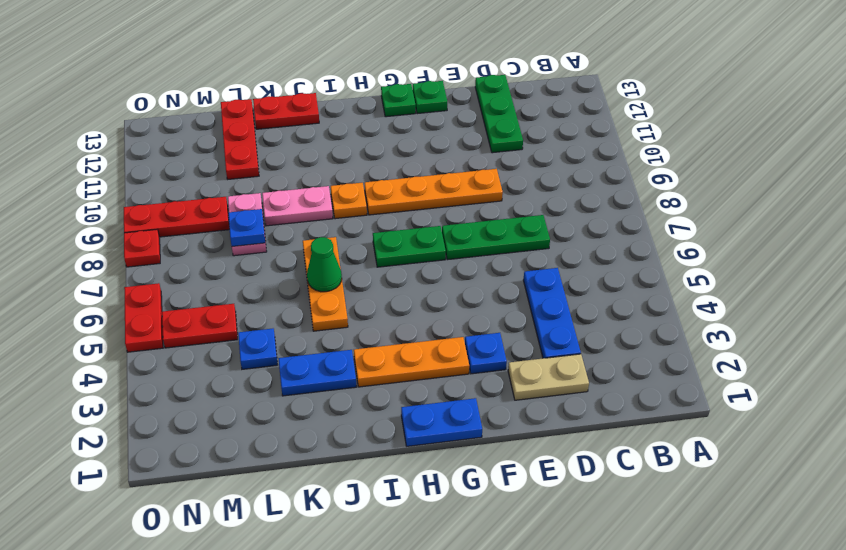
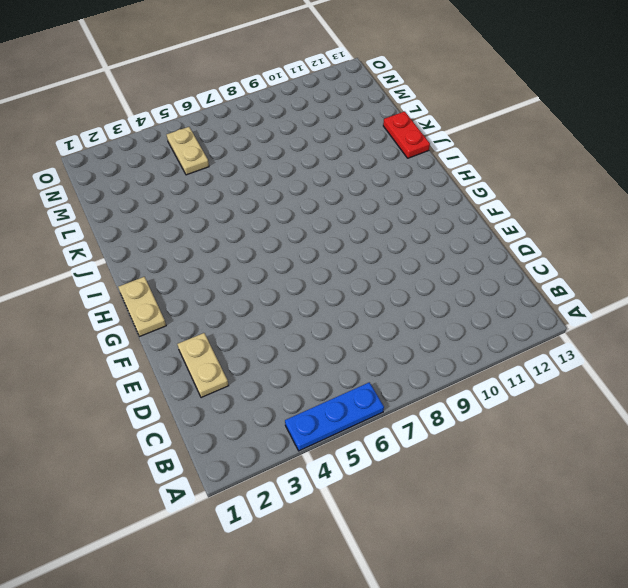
blue 1x3 plate [285,382,384,451] -> blue 1x3 plate moved to [523,268,581,358]
tan 1x2 plate [118,277,166,337] -> blue 1x2 plate [401,398,482,446]
tan 1x2 plate [167,127,209,175] -> red 1x2 plate [162,304,238,348]
none -> green 1x3 plate [442,215,550,260]
none -> green 1x3 plate [475,75,523,153]
none -> orange 1x4 plate [365,169,503,215]

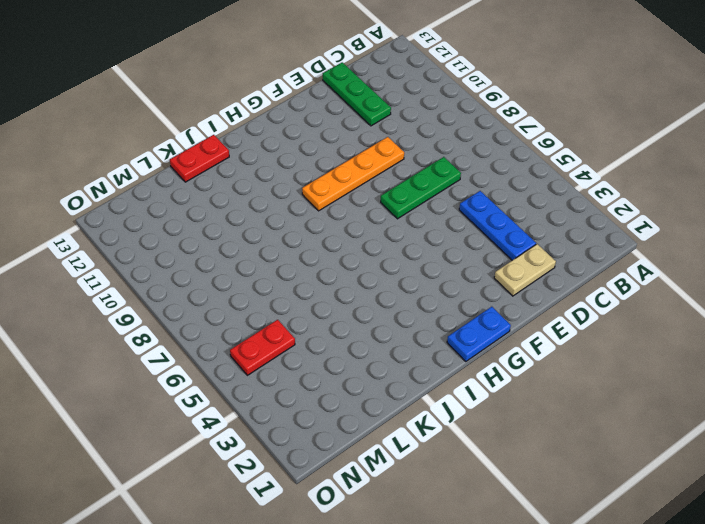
none -> blue 1x1 plate [465,333,507,374]
none -> green 1x1 plate [413,81,447,114]
none -> orange 1x3 plate [354,337,469,387]

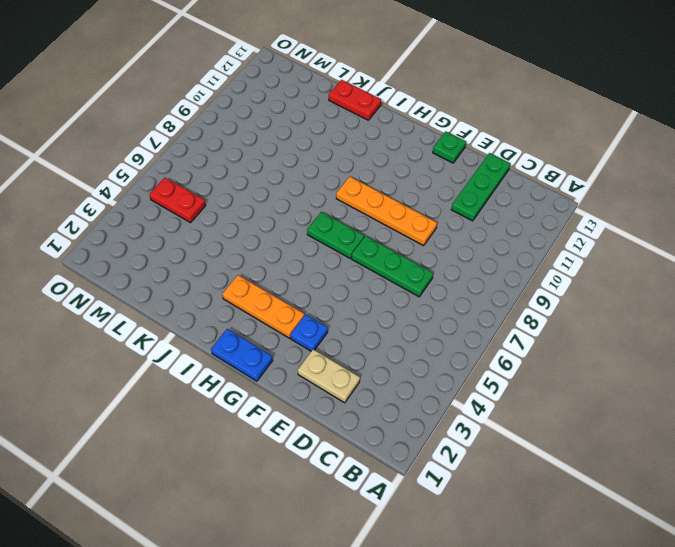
none -> blue 1x3 plate [523,268,581,358]
none -> green 1x1 plate [381,84,416,117]
none -> orange 1x1 plate [331,183,367,219]

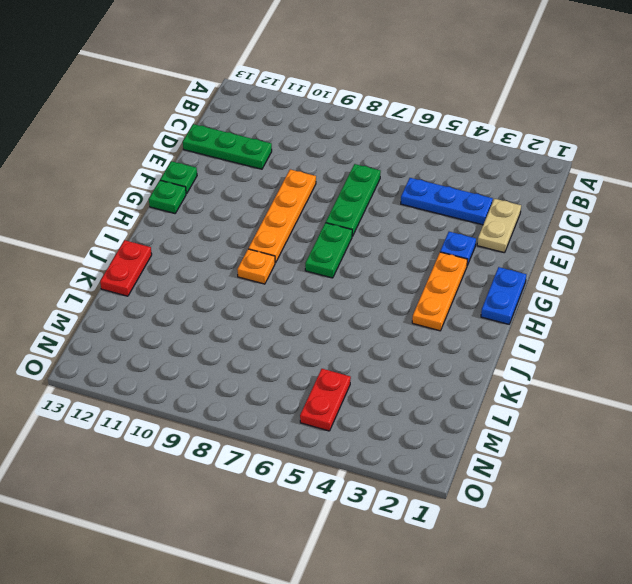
none -> blue 1x2 plate [278,350,356,396]
none -> orange 1x3 plate [303,237,348,331]
none -> pink 1x2 plate [262,186,333,226]

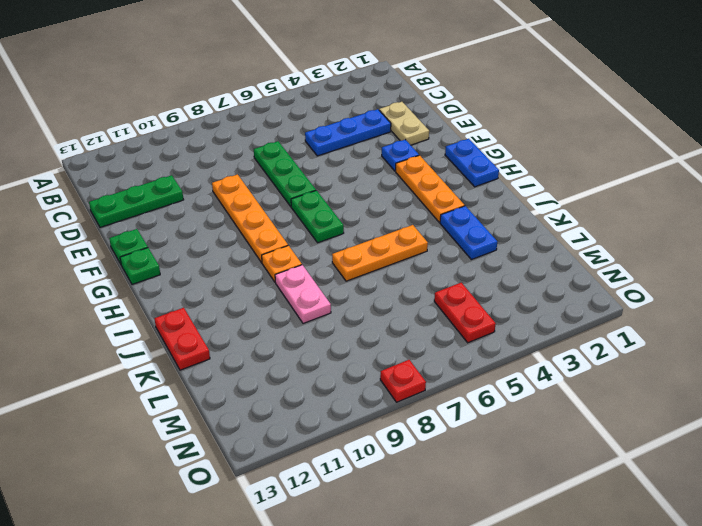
none -> blue 1x1 plate [238,329,277,369]
none -> pink 1x2 plate [228,193,267,256]
none -> red 1x3 plate [221,99,259,179]

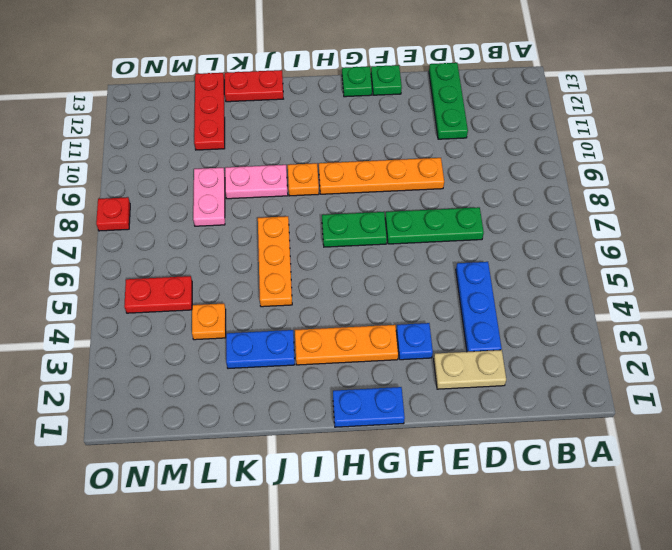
orange 1x1 plate [192,304,226,340] -> blue 1x1 plate [238,329,277,369]
none -> red 1x3 plate [124,197,229,237]
none -> red 1x2 plate [124,283,163,352]
none -> green 1x1 cone [307,237,342,292]

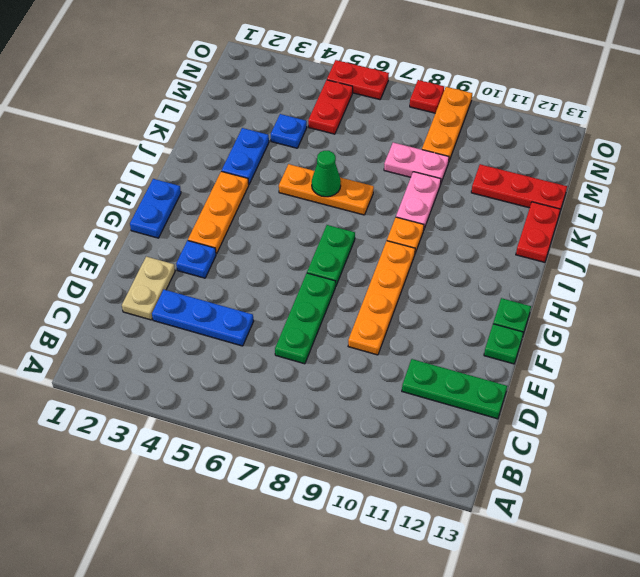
orange 1x3 plate [422,87,472,163] -> red 1x3 plate [124,197,229,237]
none -> blue 1x1 plate [228,209,265,247]

